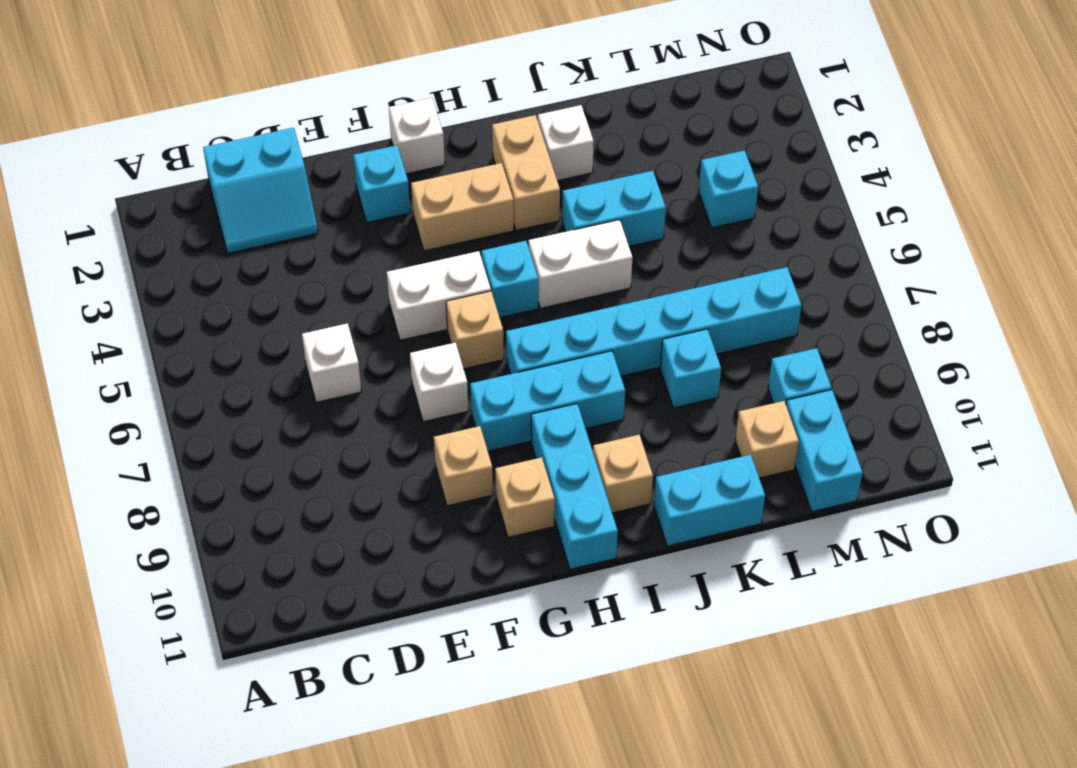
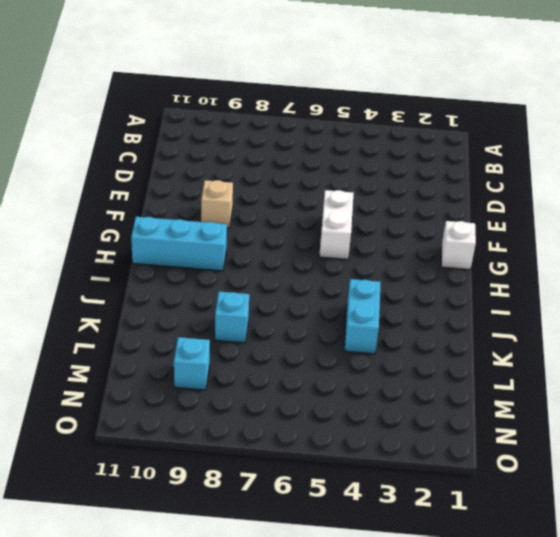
none -> cyan 2x2 slope [203,128,318,253]
none -> white 1x1 brick [302,323,361,402]
none -> cyan 1x1 brick [353,145,410,223]

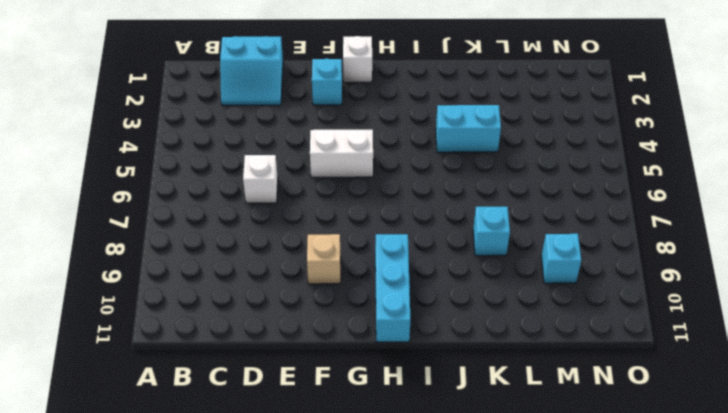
none -> white 1x1 brick [410,343,469,422]
none -> tan 1x2 brick [411,163,514,251]
none -> tan 1x1 brick [446,291,504,369]

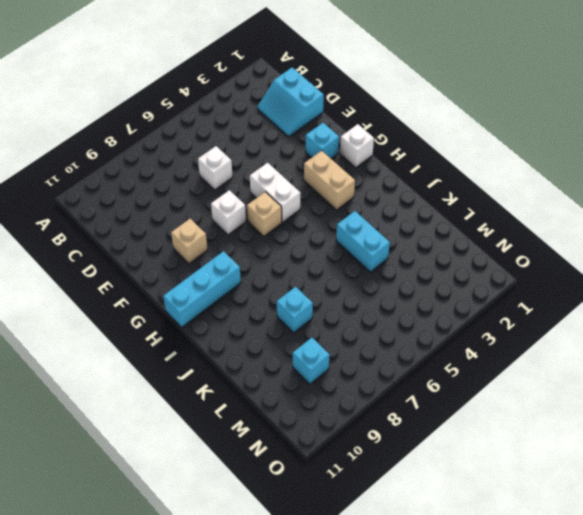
none -> cyan 1x3 brick [470,351,625,451]
none -> tan 1x1 brick [495,457,555,537]
none -> cyan 1x1 brick [482,241,538,318]

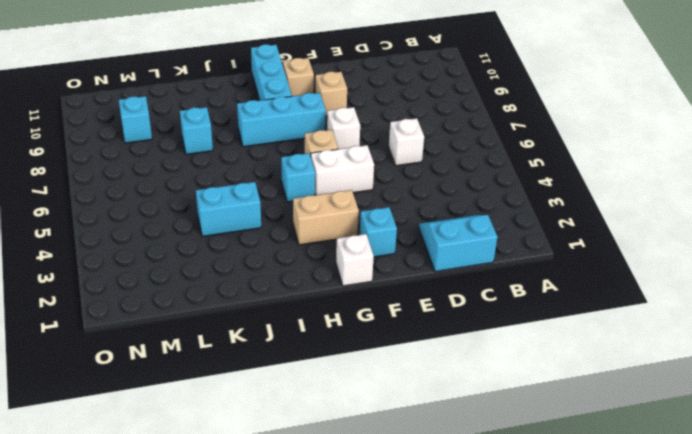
none -> cyan 1x6 brick [506,267,801,376]
none -> tan 1x2 brick [492,115,560,230]
none -> white 1x2 brick [529,220,632,308]

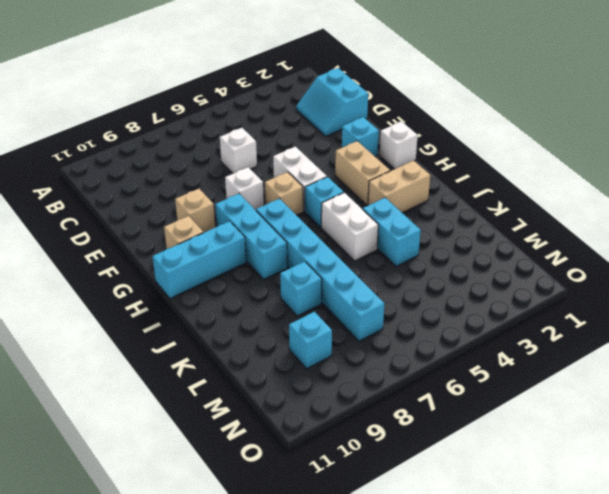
none -> tan 1x1 brick [593,435,653,513]
none -> white 1x1 brick [538,105,594,181]
none -> cyan 1x2 brick [654,455,765,546]

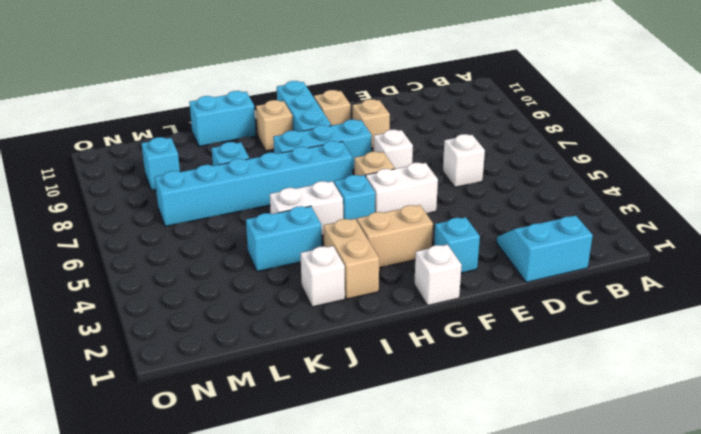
none -> tan 1x1 brick [735,401,799,478]
none -> cyan 1x1 brick [699,150,758,228]
none -> cyan 1x2 brick [786,390,862,512]

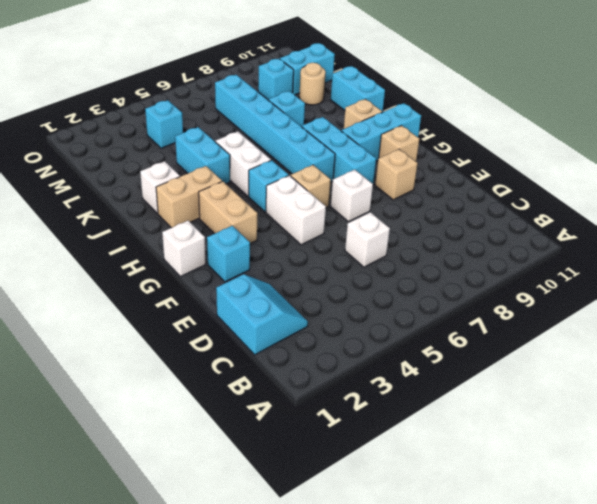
tan 1x1 round brick [299,63,326,105] -> tan 1x1 brick [735,401,799,478]

